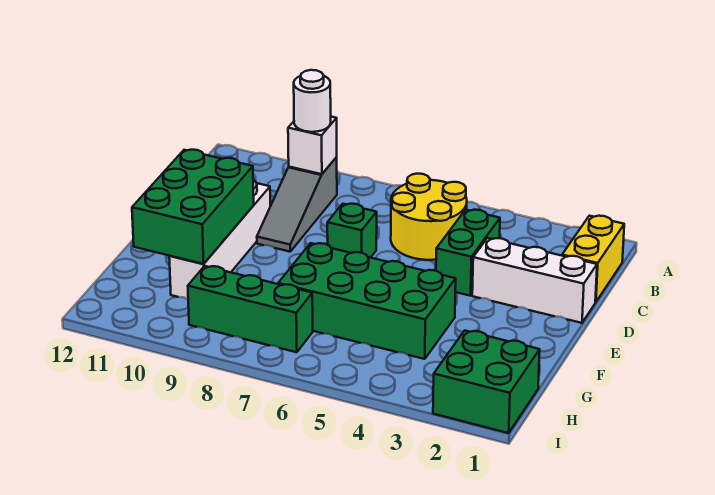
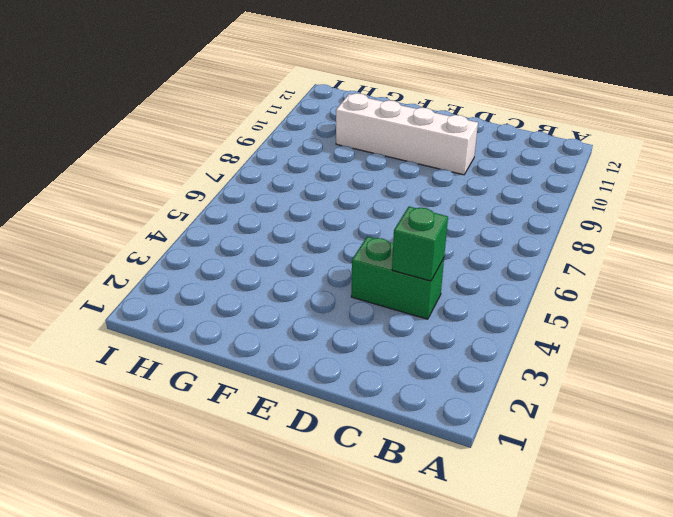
green 1x1 brick [392,207,448,281] -> green 1x1 brick moved to [327,204,377,258]
none -> yellow 1x2 brick [562,216,624,302]
none -> yellow 2x2 round brick [391,174,467,260]
none -> grey 1x3 slope [257,157,337,252]

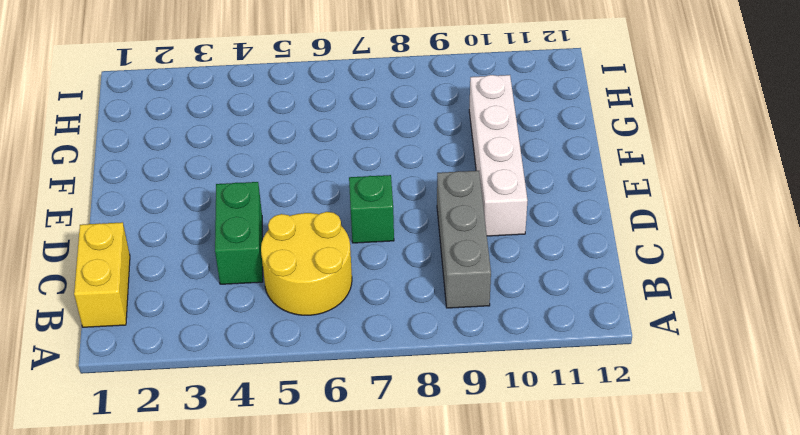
grey 1x3 brick [437,171,491,308] -> grey 1x3 slope [257,157,337,252]
none -> white 1x3 brick [472,238,597,323]
none -> green 2x4 brick [278,243,456,359]
none -> green 2x2 brick [433,331,540,433]

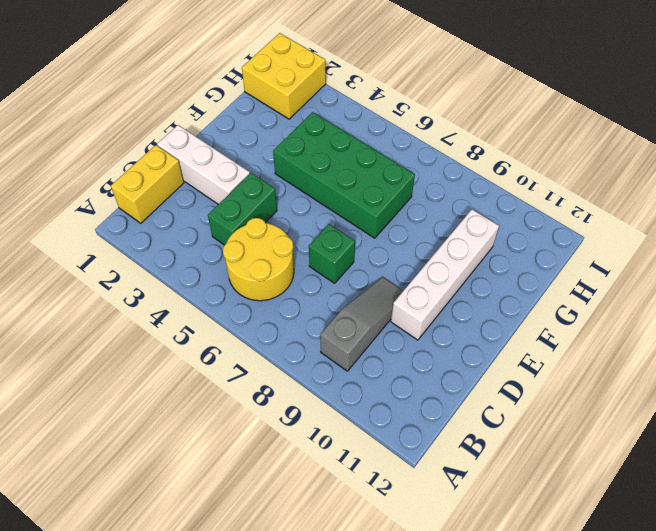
yellow 2x2 brick [242,33,326,119] -> green 2x2 brick [433,331,540,433]
none -> green 1x3 brick [188,266,313,352]
none -> white 1x1 brick [288,117,337,174]
none -> green 2x3 brick [132,150,254,264]

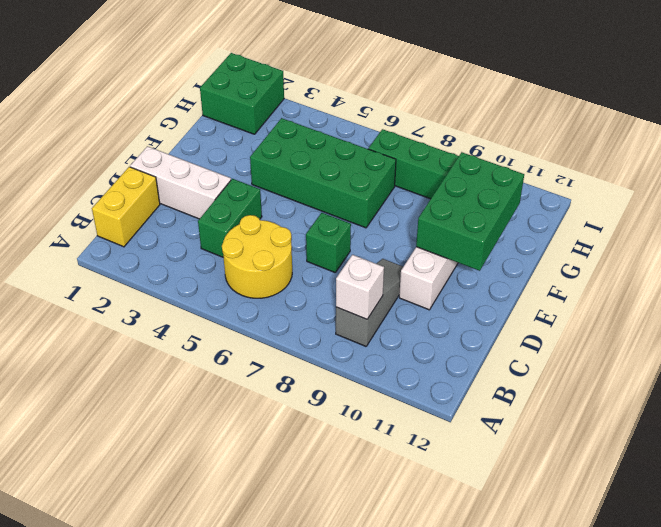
none -> white 1x1 round brick [294,70,331,132]

